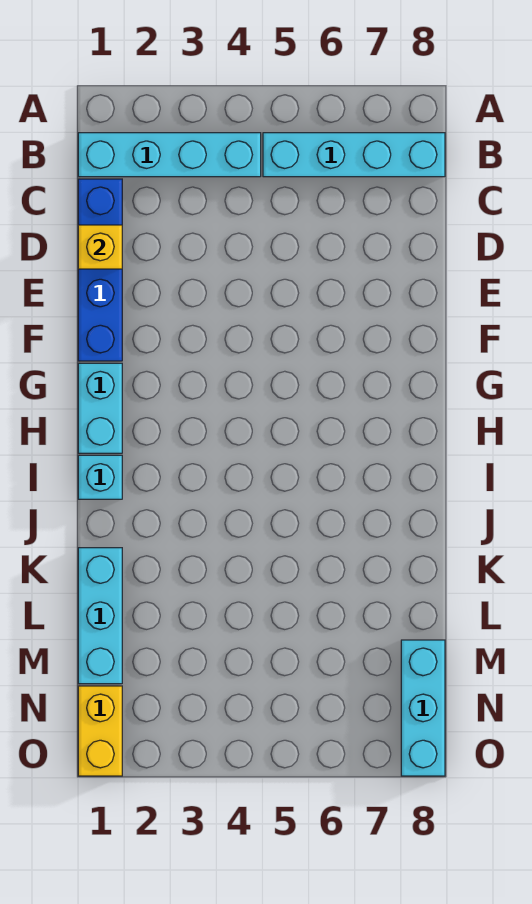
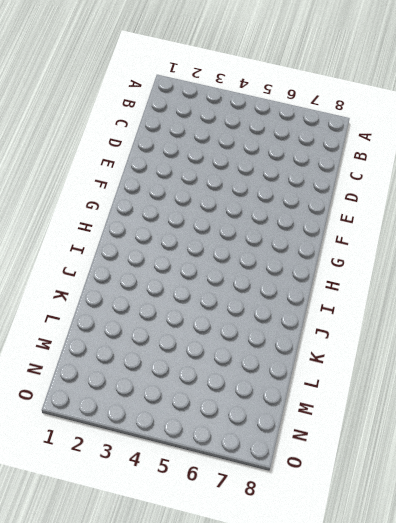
none -> cyan 1x4 brick [78,133,261,177]
none -> cyan 1x4 brick [263,133,445,177]

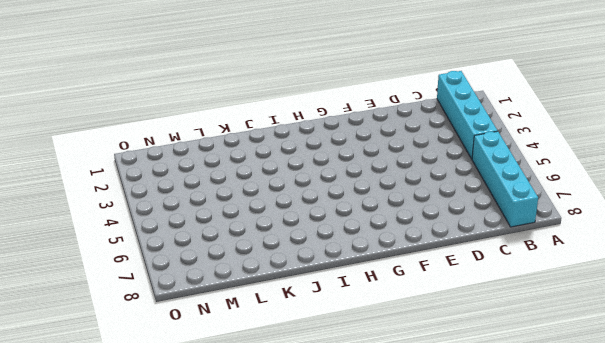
none -> blue 1x4 brick [78,179,122,361]
none -> cyan 1x2 brick [78,363,122,453]

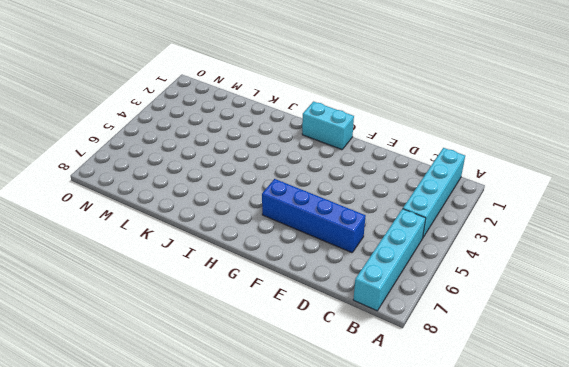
blue 1x4 brick [262,179,366,253] -> blue 1x4 brick moved to [78,179,122,361]
none -> cyan 1x1 brick [78,455,122,499]
none -> cyan 1x3 brick [78,548,122,684]

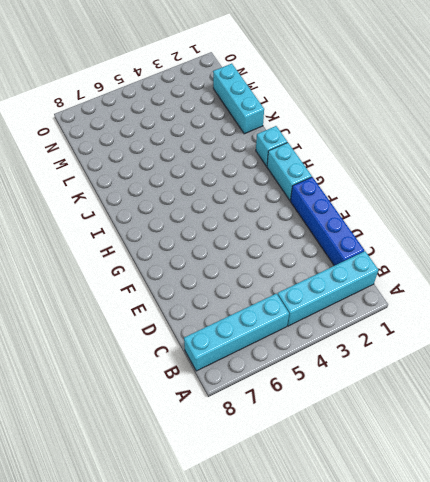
none -> cyan 1x3 brick [401,640,445,776]
none -> yellow 1x2 brick [78,686,122,776]

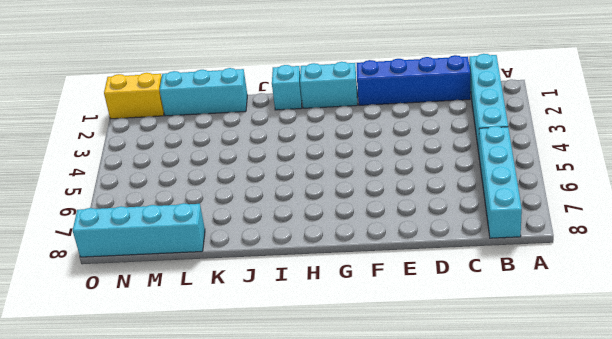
cyan 1x4 brick [73,203,205,257] -> cyan 1x3 brick [401,640,445,776]
none -> yellow 1x1 brick [78,225,122,269]

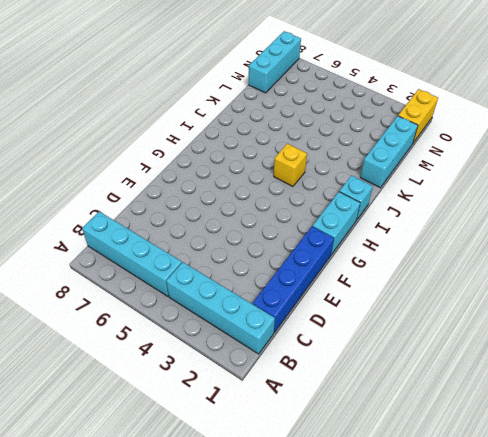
yellow 1x1 brick [274,143,307,187] -> yellow 1x1 brick moved to [78,225,122,269]

